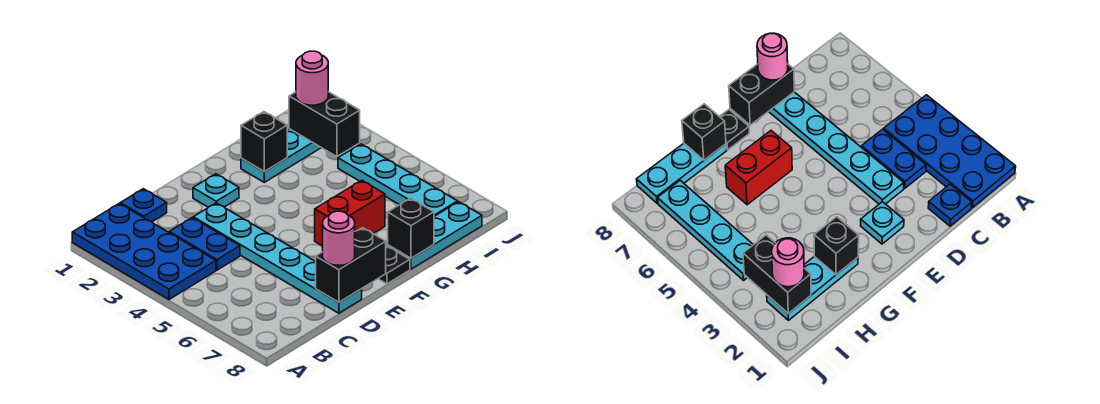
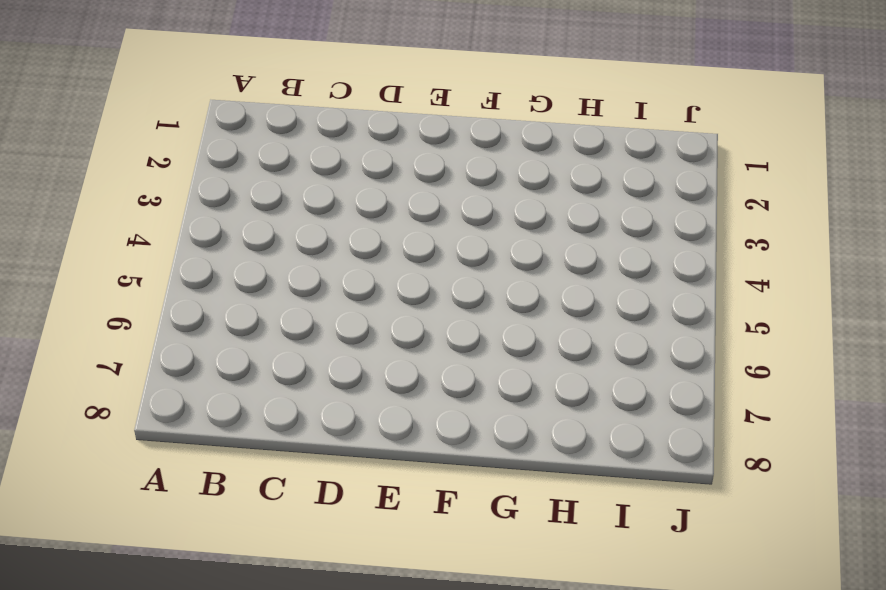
none -> blue 2x4 plate [72,203,216,299]
none -> blue 1x1 plate [120,189,167,222]
none -> blue 1x2 plate [169,218,240,270]

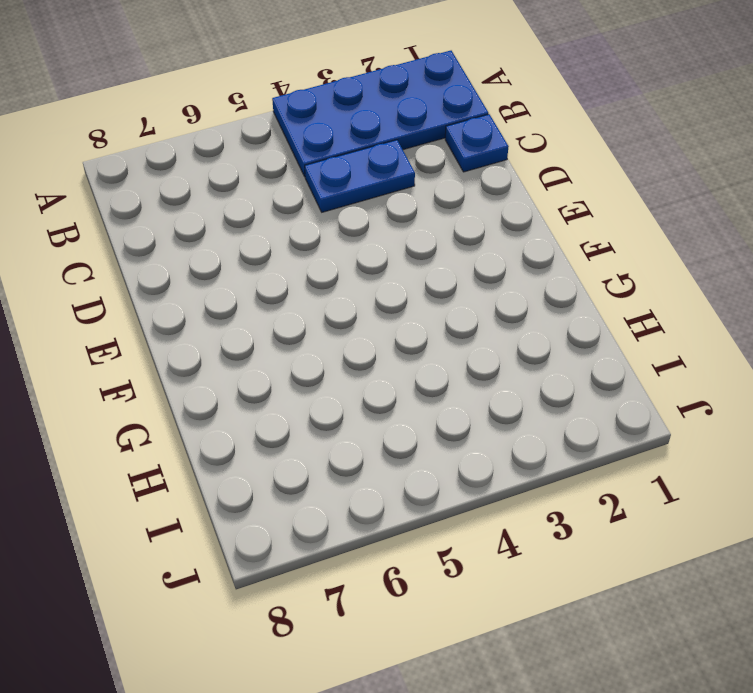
none -> cyan 1x6 plate [193,203,362,313]
none -> cyan 1x1 plate [193,174,239,207]
none -> red 1x2 brick [315,180,385,246]

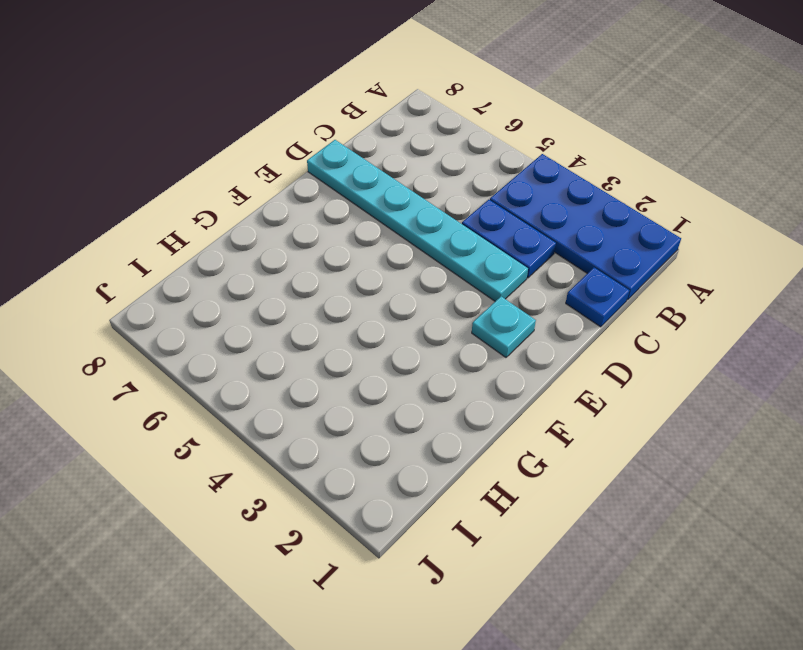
none -> red 1x2 brick [315,180,385,246]
none -> black 1x1 plate [378,246,410,284]
none -> cyan 1x3 plate [241,129,321,182]

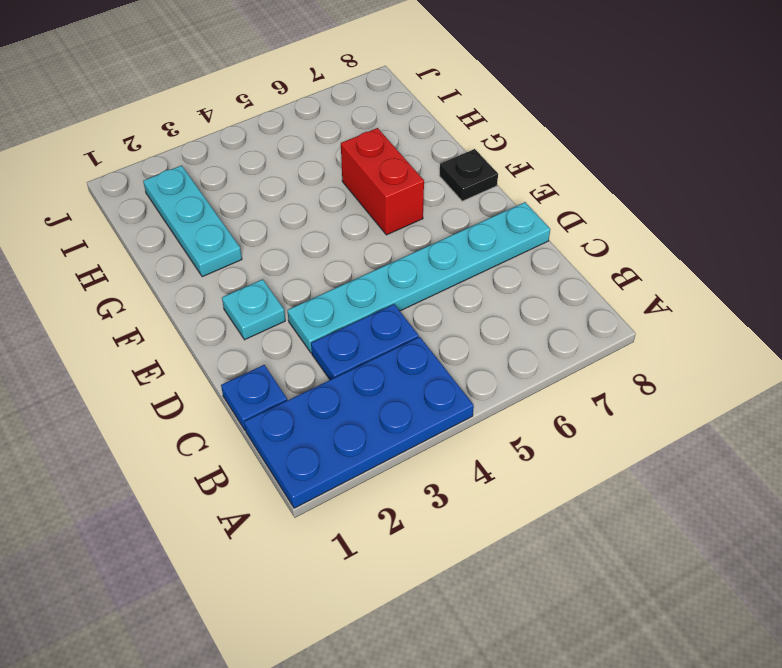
none -> cyan 1x3 plate [388,202,482,269]
none -> cyan 1x4 plate [338,144,458,216]
none -> black 1x2 brick [316,228,386,302]

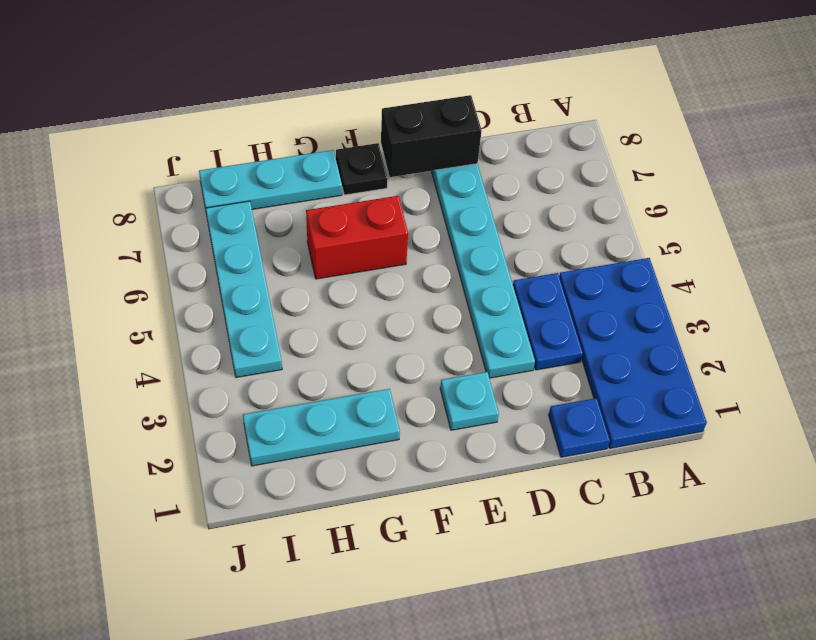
none -> black 1x1 brick [241,112,287,172]
none -> black 1x1 brick [388,198,434,258]
none -> black 1x2 brick [289,92,360,157]

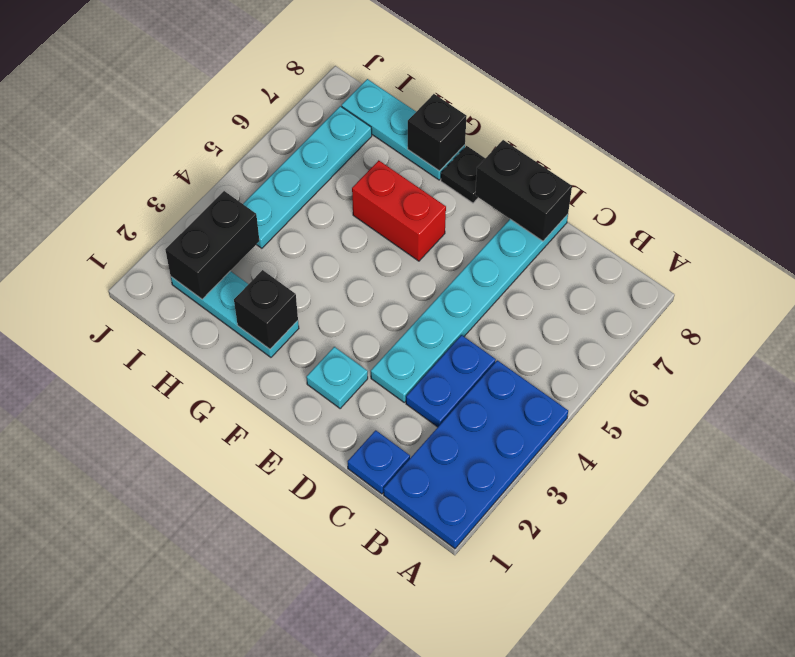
none -> pink 1x1 round brick [323,211,355,265]
none -> pink 1x1 round brick [296,51,328,105]

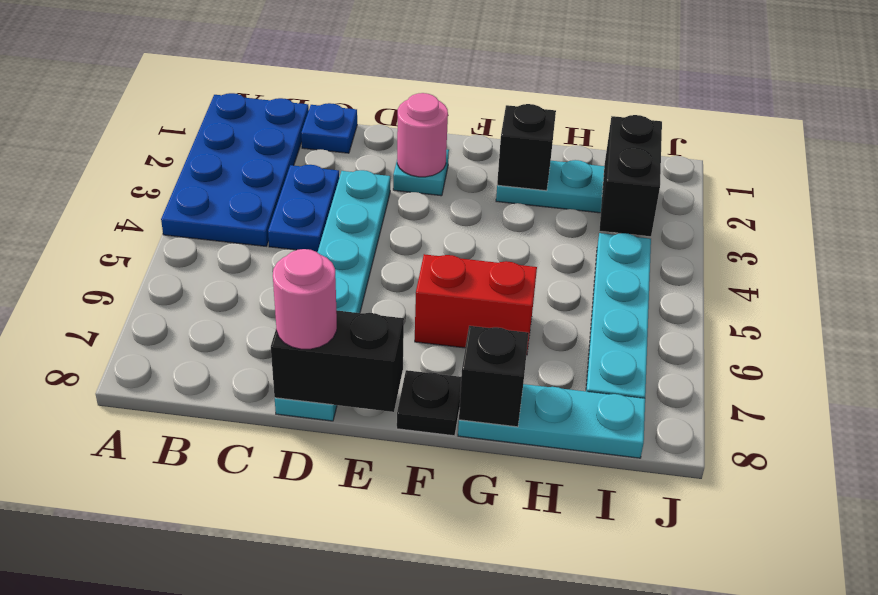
pink 1x1 round brick [397,93,448,177] -> pink 1x1 round brick moved to [296,51,328,105]

